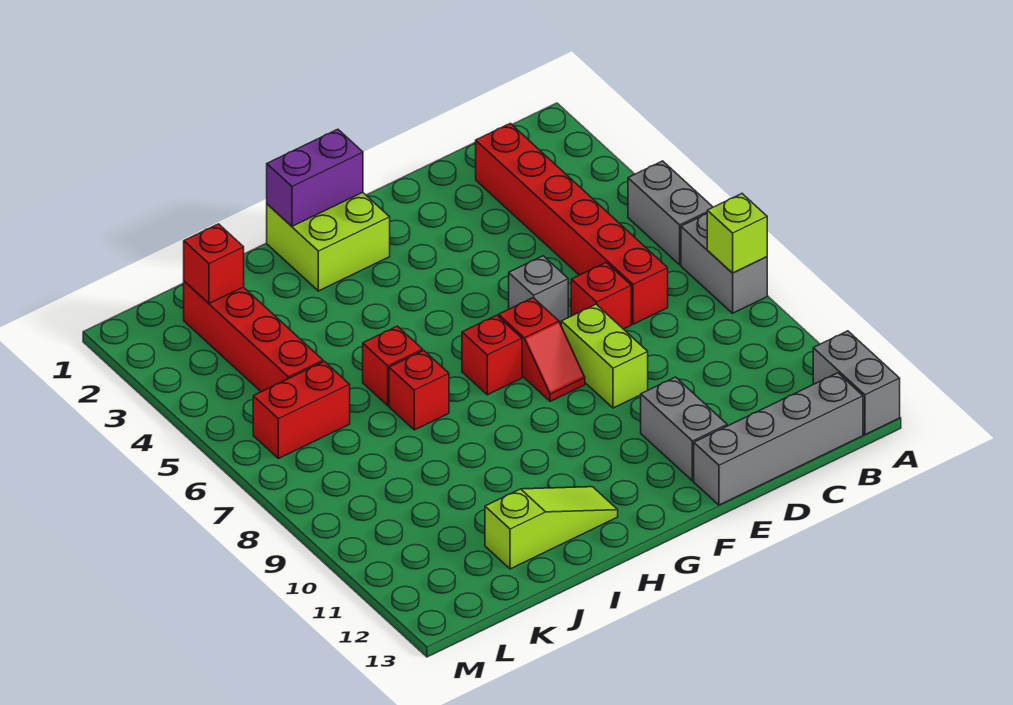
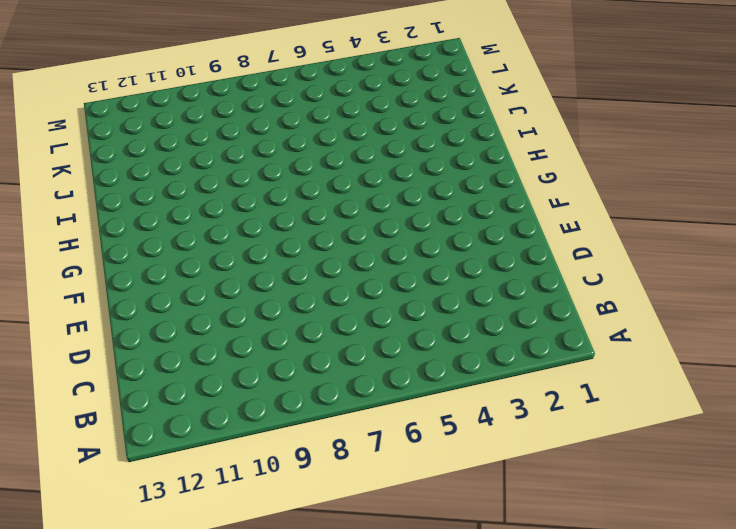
none -> grey 1x2 brick [628,161,713,265]
none -> grey 1x2 brick [681,214,767,313]
none -> grey 1x2 brick [813,331,900,435]

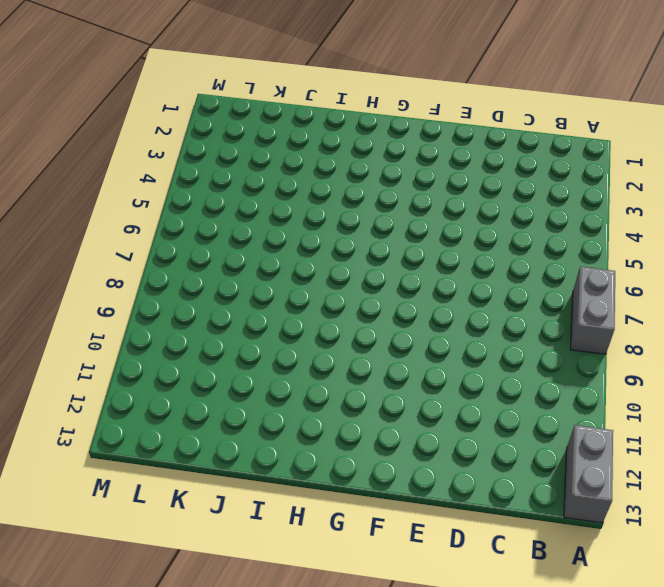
none -> grey 1x2 brick [628,161,713,265]
none -> grey 1x4 brick [694,373,863,505]
none -> red 1x6 brick [476,123,668,324]

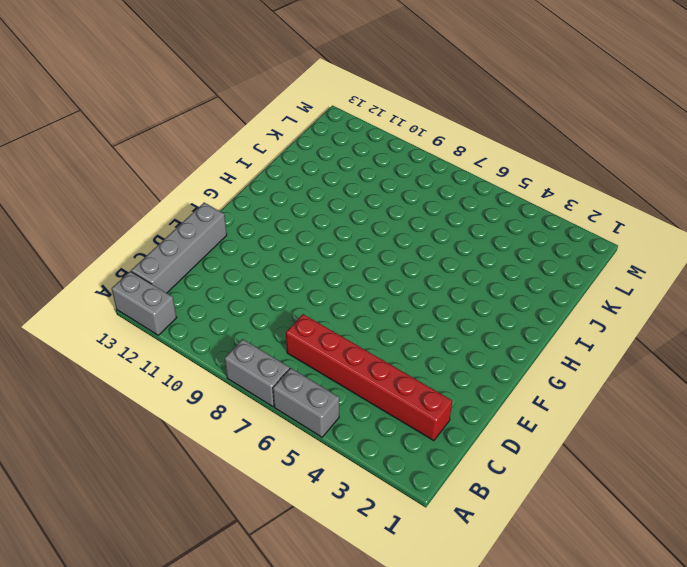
none -> red 1x1 brick [571,263,631,329]
none -> grey 1x1 brick [509,256,568,323]
none -> lime 1x2 brick [561,304,648,408]

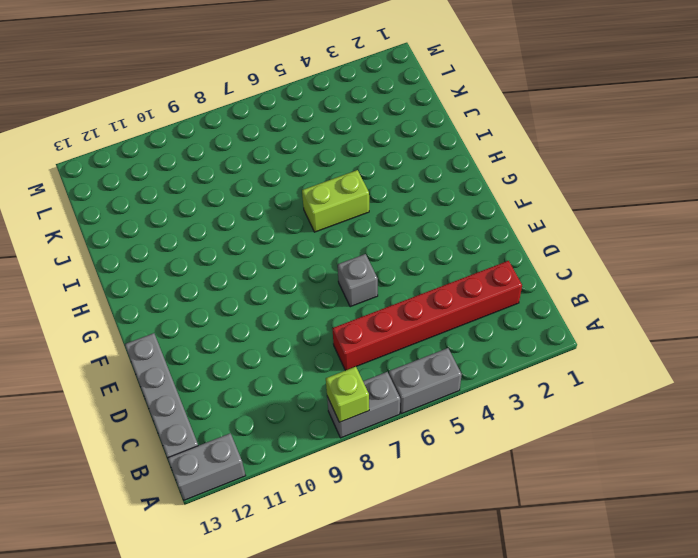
lime 1x2 brick [302,170,369,232] -> lime 1x2 brick moved to [561,304,648,408]
none -> red 1x1 brick [571,263,631,329]
none -> grey 1x2 brick [641,377,727,481]
none -> red 1x2 slope [499,298,585,401]

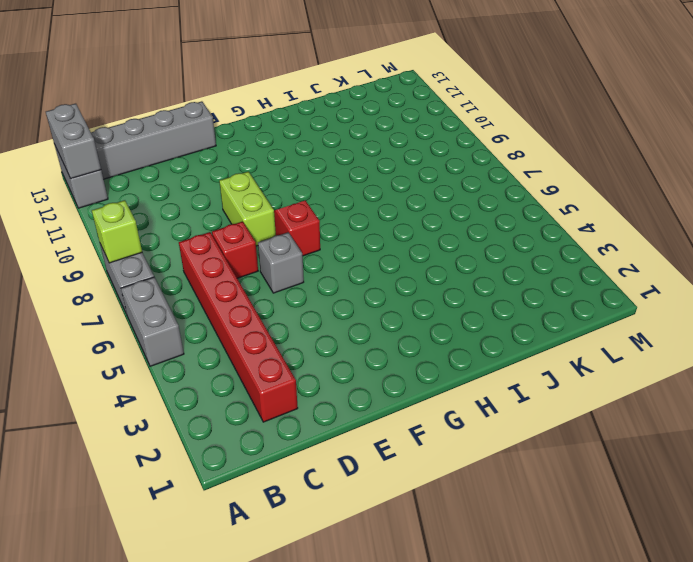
grey 1x2 brick [46,104,101,179] -> grey 1x2 brick moved to [641,377,727,481]
none -> lime 2x2 brick [267,193,390,291]
none -> red 1x1 brick [462,315,522,395]
none -> lime 1x3 slope [485,487,618,569]

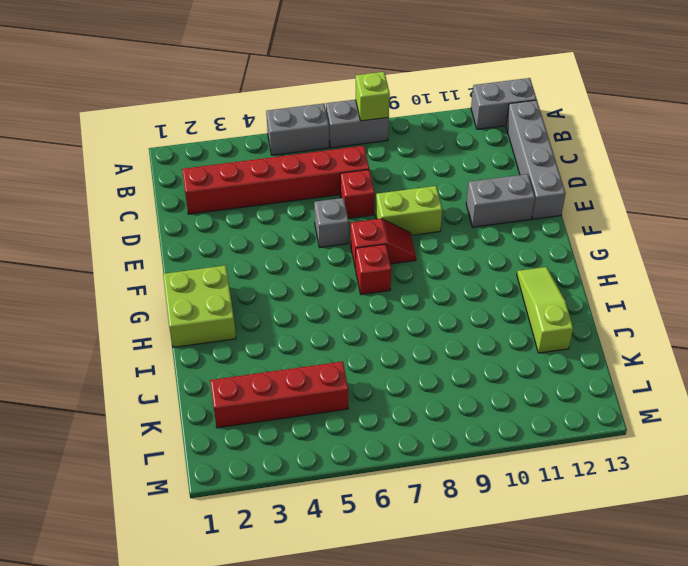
none -> red 1x1 brick [363,326,423,406]
none -> red 1x1 brick [389,351,449,430]
none -> red 1x2 brick [253,361,350,459]

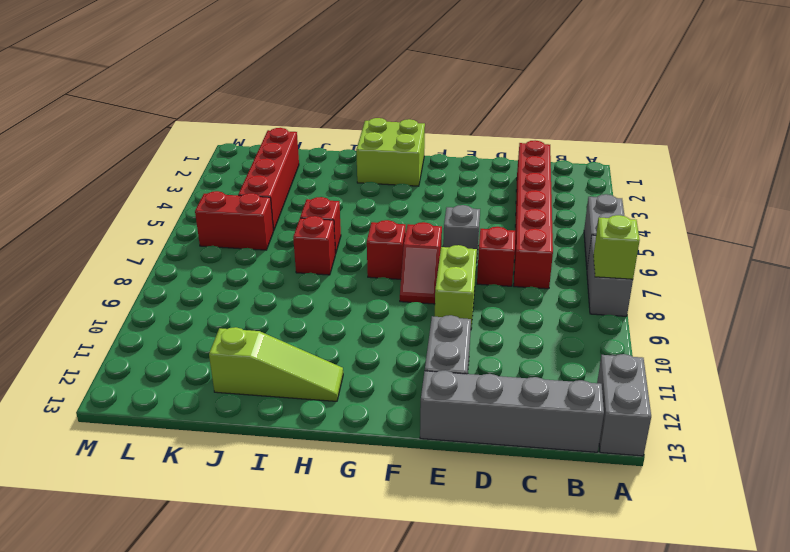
none -> purple 1x2 brick [267,129,363,226]
none -> red 1x1 brick [184,224,244,303]

